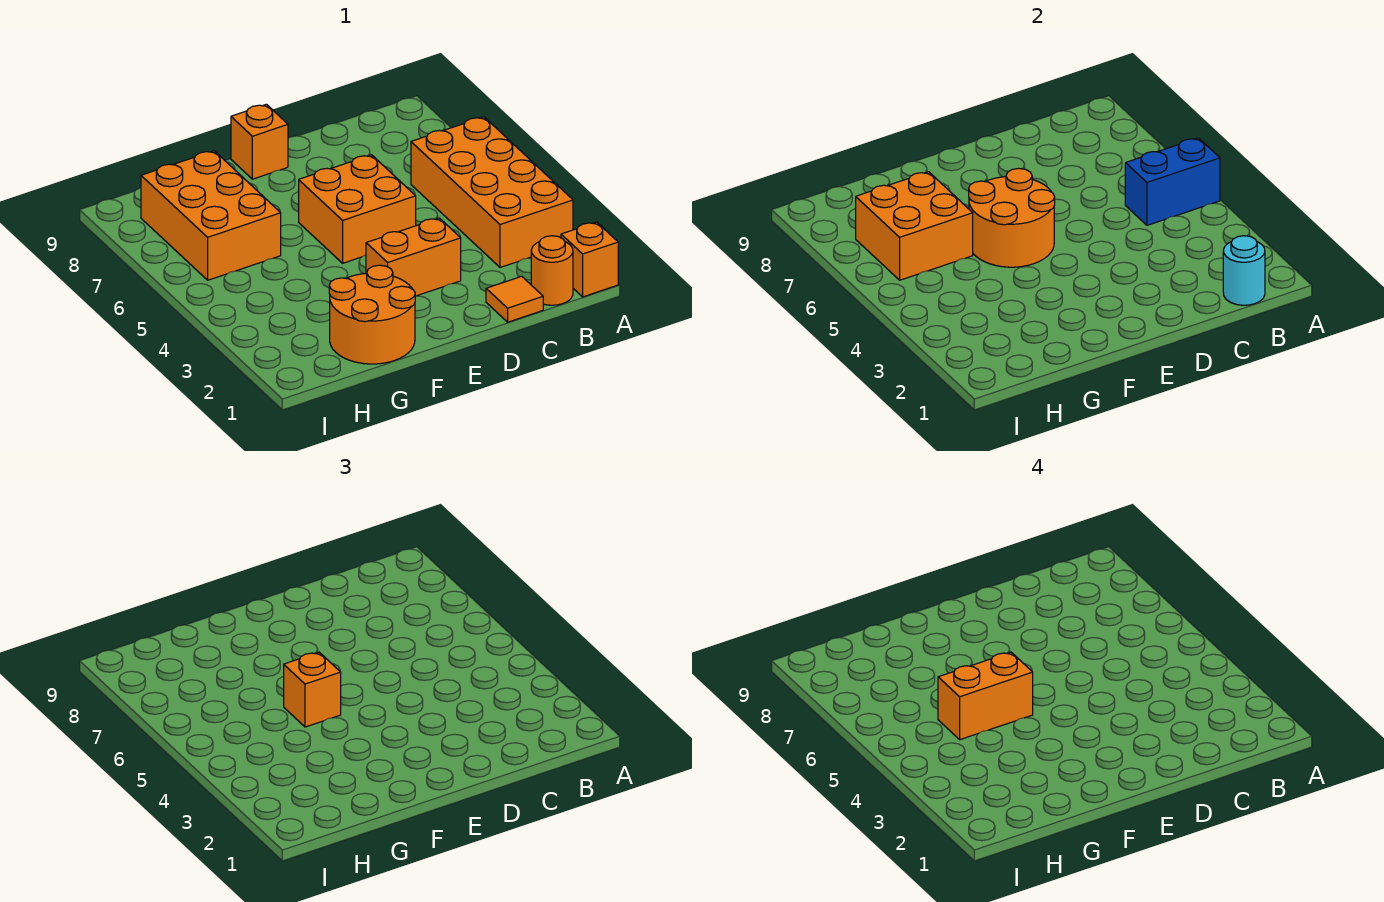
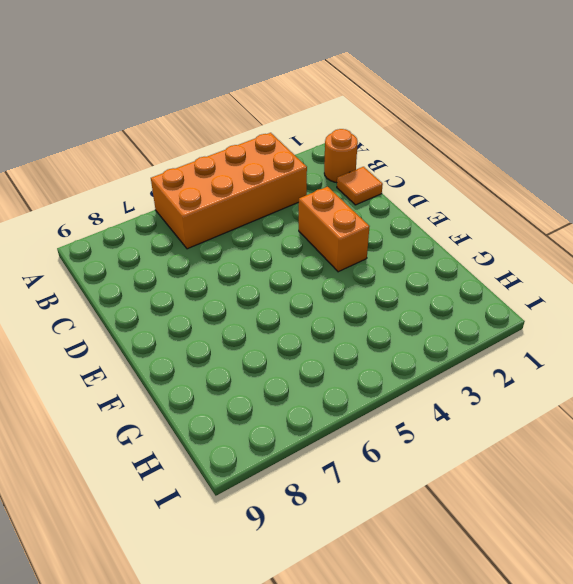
none -> orange 1x1 brick [561,222,618,297]
none -> orange 2x2 brick [299,155,416,263]
none -> orange 1x1 brick [231,104,288,179]

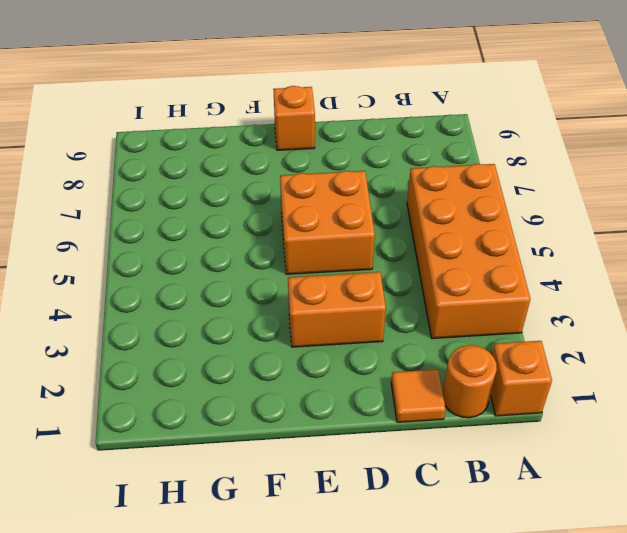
none -> orange 2x2 round brick [329,265,415,364]
none -> orange 2x3 brick [141,151,281,280]
none -> blue 1x2 brick [1125,138,1220,225]

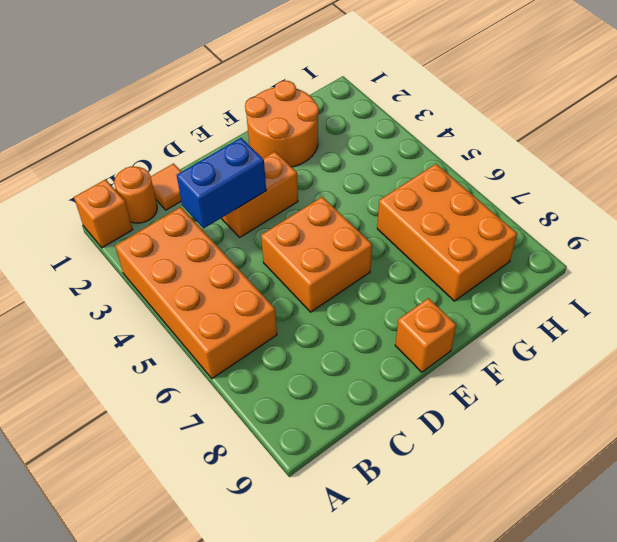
blue 1x2 brick [177,138,266,228] -> blue 1x2 brick moved to [1125,138,1220,225]
none -> cyan 1x1 round brick [1223,236,1265,305]
none -> orange 2x2 round brick [969,168,1055,267]
none -> orange 2x2 brick [856,172,973,280]

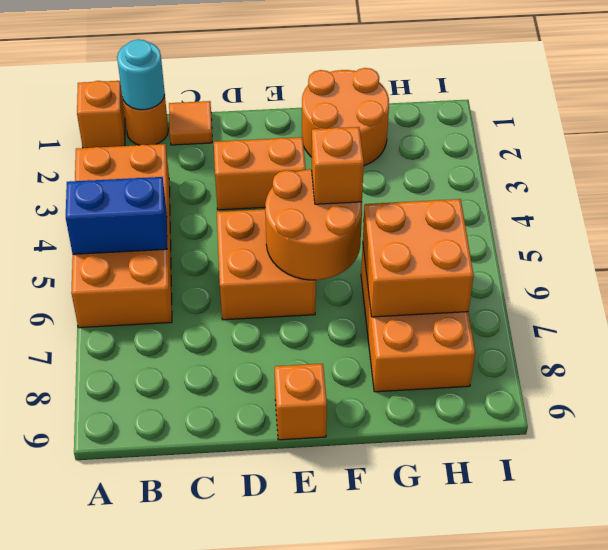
none -> orange 1x2 brick [938,652,1033,740]

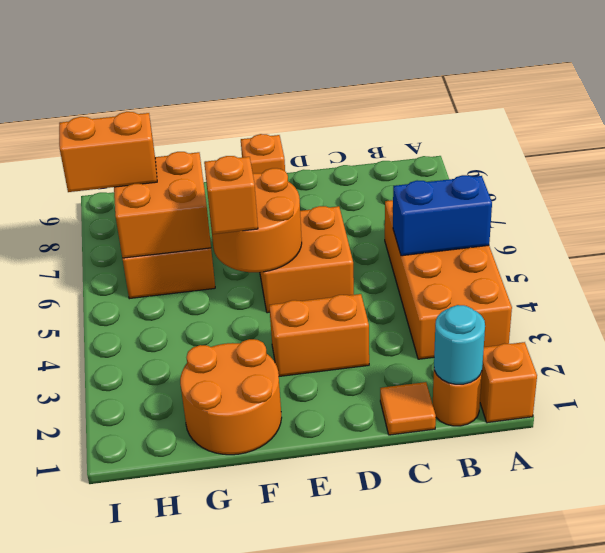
orange 1x2 brick [59,112,157,192] -> orange 1x2 brick moved to [938,652,1033,740]

